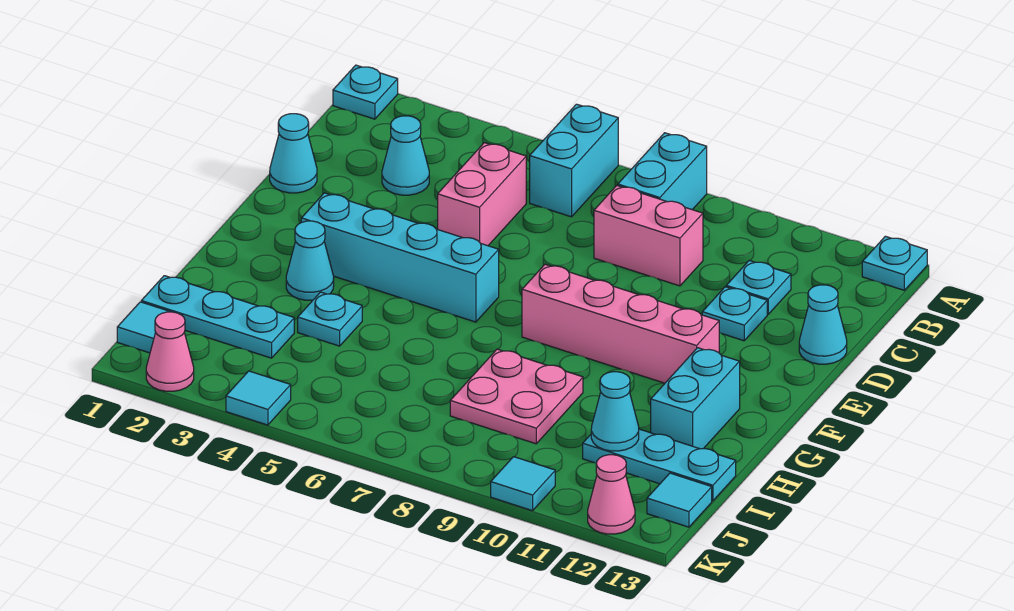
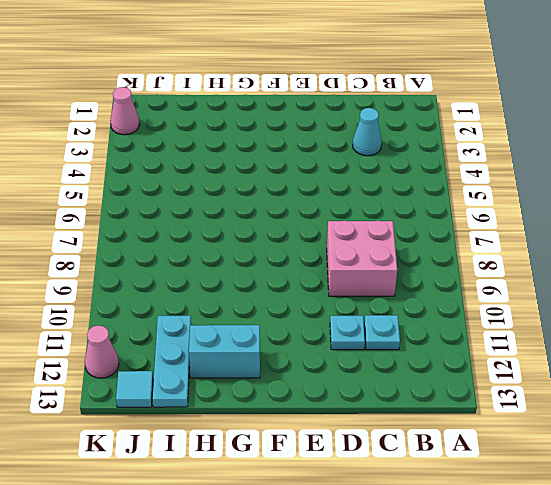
pink 2x2 brick [327,221,397,296] -> pink 1x2 brick [594,186,703,286]
none -> cyan 1x1 plate [333,65,398,119]
none -> cyan 1x2 brick [530,104,618,217]
none -> cyan 1x2 brick [618,133,707,210]

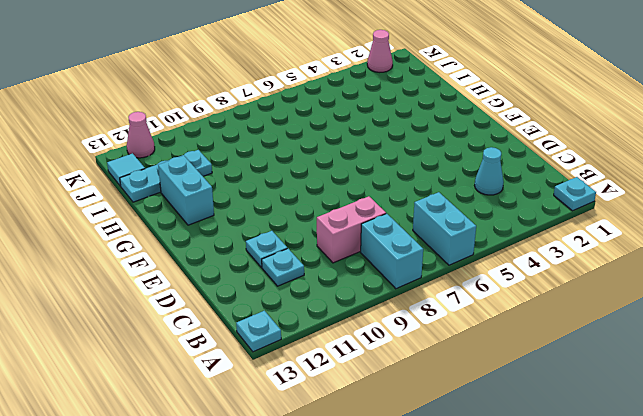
none -> pink 1x2 brick [438,143,526,246]
none -> cyan 1x1 cone [270,114,317,193]
none -> cyan 1x1 cone [799,285,847,364]

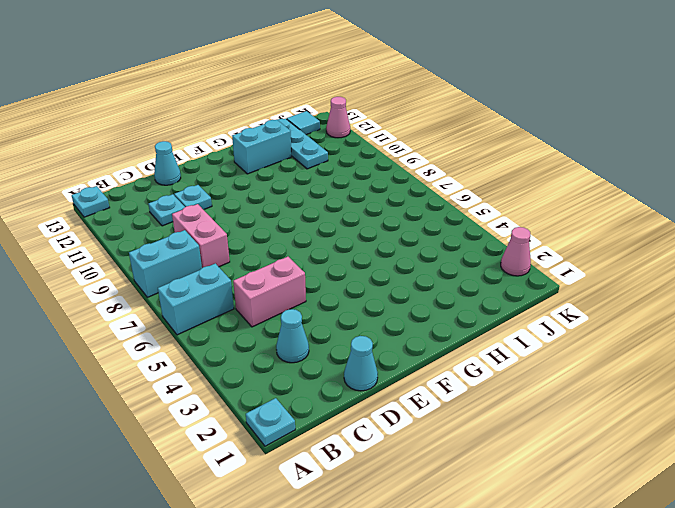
none -> cyan 1x4 brick [301,193,499,322]
none -> pink 1x4 brick [522,264,719,383]
none -> cyan 1x1 cone [286,221,334,300]

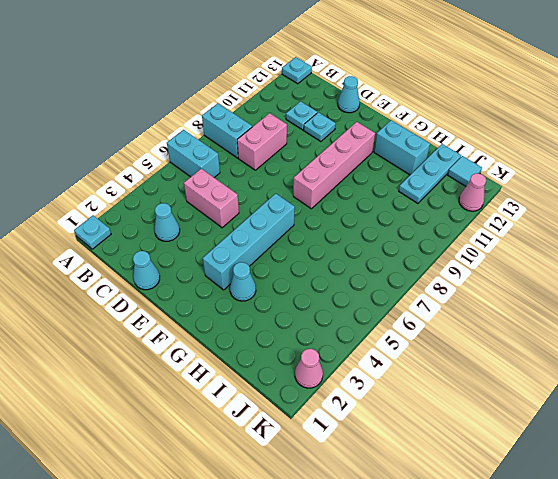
none -> cyan 1x1 plate [298,292,362,346]
none -> pink 2x2 plate [450,349,583,444]
none -> cyan 1x3 plate [141,276,294,358]

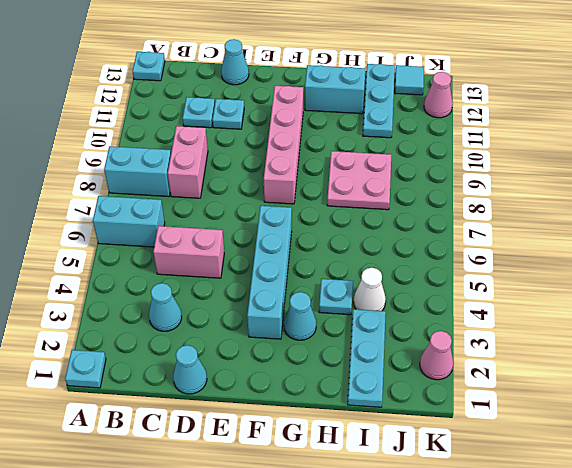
white 1x1 cone [354,268,386,311] -> none
none -> cyan 1x1 tile [117,302,170,353]
none -> cyan 1x1 tile [226,371,291,425]
none -> cyan 1x1 tile [491,457,555,511]

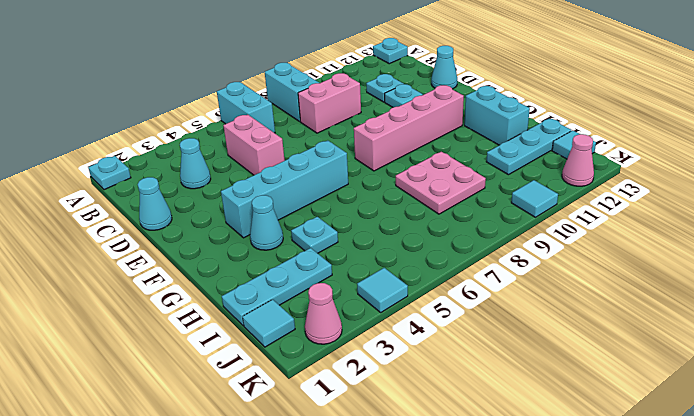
none -> cyan 1x1 cone [591,372,639,451]

